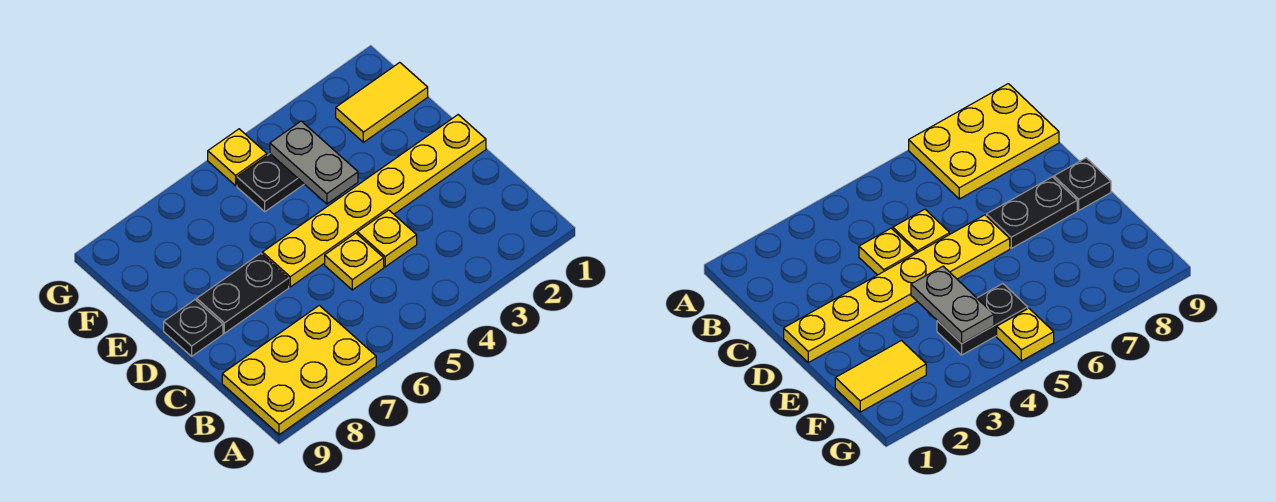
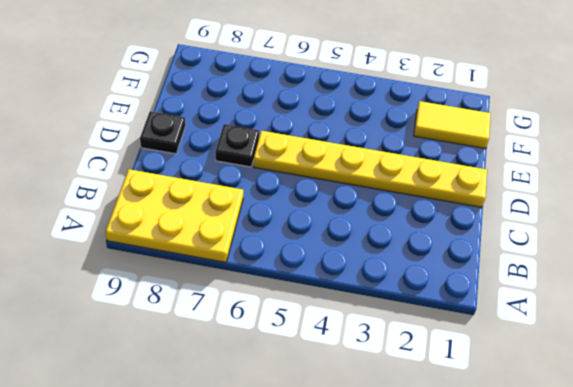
black 1x1 plate [216,124,259,167] -> black 1x2 plate [197,253,289,333]
none -> yellow 1x1 plate [357,210,417,267]
none -> yellow 1x1 plate [325,233,384,290]

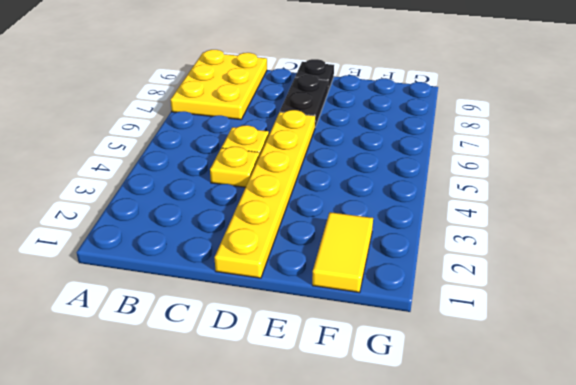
none -> black 1x2 plate [237,154,304,212]
none -> yellow 1x1 plate [208,129,267,186]

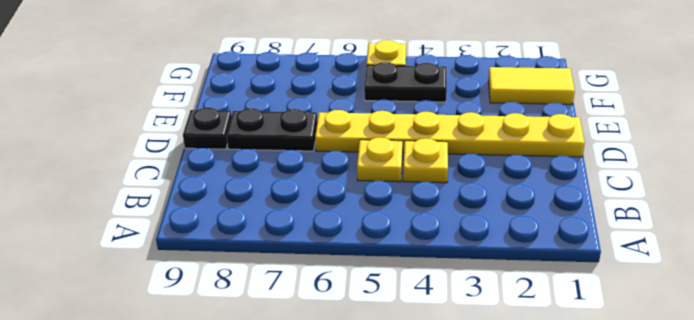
none -> yellow 2x3 plate [222,305,376,435]
none -> grey 1x2 plate [270,121,358,204]

